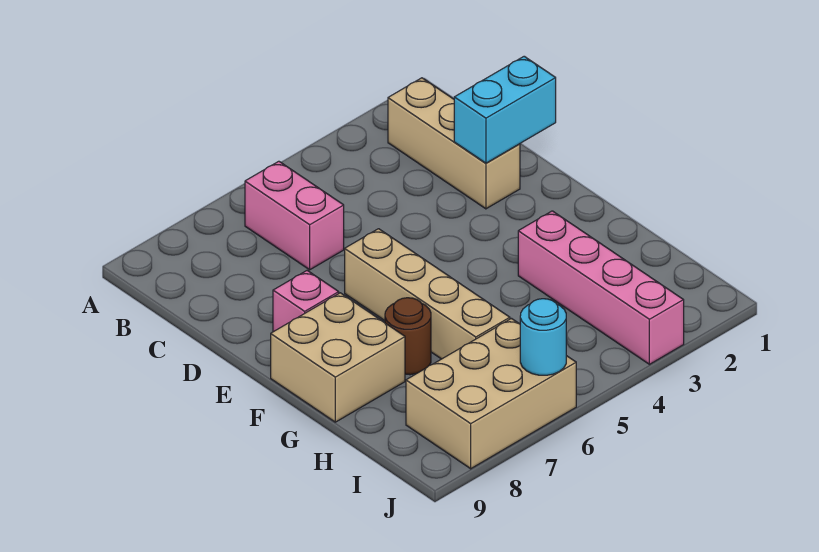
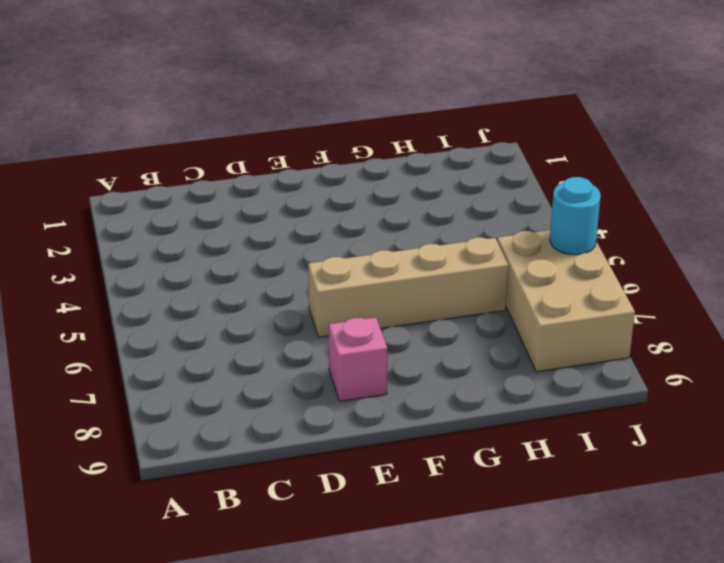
none -> tan 1x3 brick [388,78,520,209]
none -> pink 1x2 brick [245,161,344,270]

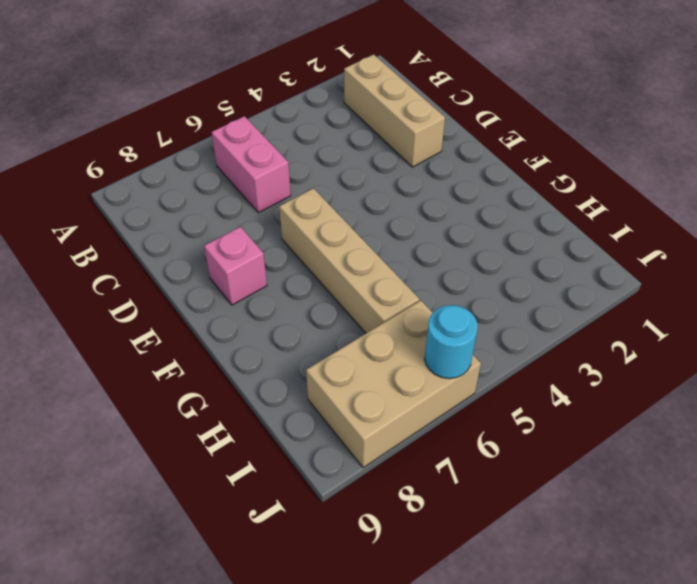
none -> tan 2x2 brick [271,293,405,422]
none -> pink 1x4 brick [518,211,684,364]

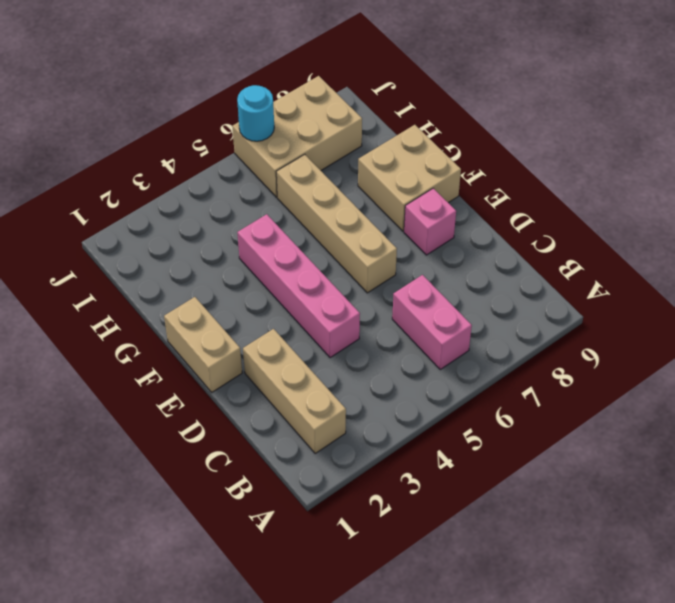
pink 1x4 brick [237,214,360,358] -> pink 1x4 brick moved to [518,211,684,364]
tan 1x2 brick [164,297,242,392] -> none
none -> brown 1x1 round brick [385,298,431,375]
none -> cyan 1x2 brick [454,56,556,163]

